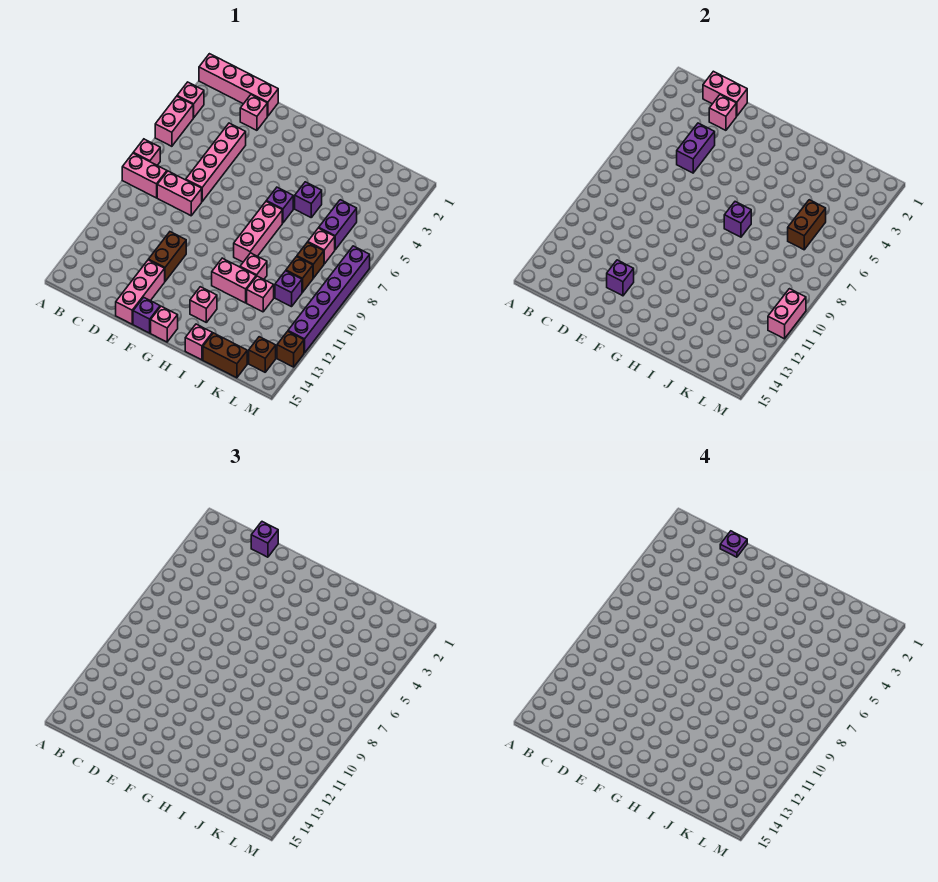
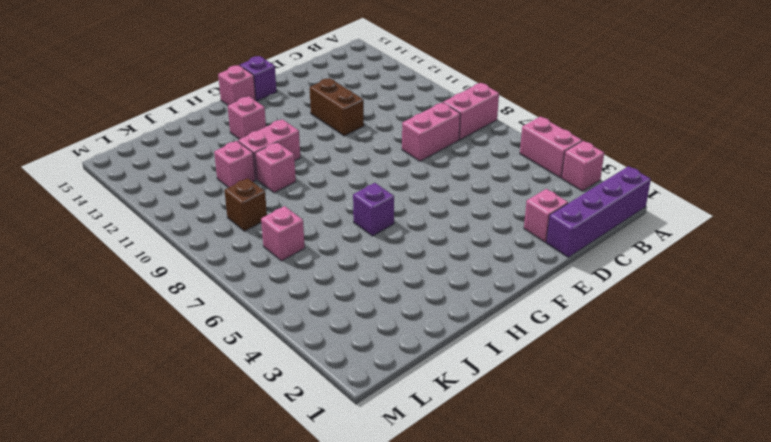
purple 1x4 brick [546,166,651,257] -> pink 1x4 brick [199,54,278,116]
none -> pink 1x1 brick [134,139,160,165]
none -> pink 1x4 brick [186,123,246,201]
none -> pink 1x3 brick [116,260,165,324]
none -> pink 1x3 brick [234,202,282,262]

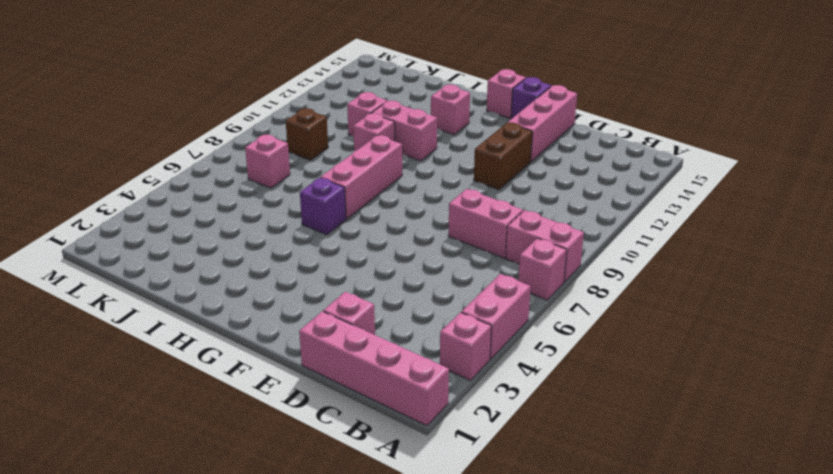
none -> pink 1x4 brick [186,123,246,201]
none -> purple 1x1 brick [295,182,322,217]
none -> pink 1x1 brick [185,324,212,360]
none -> brown 1x2 brick [203,333,247,378]

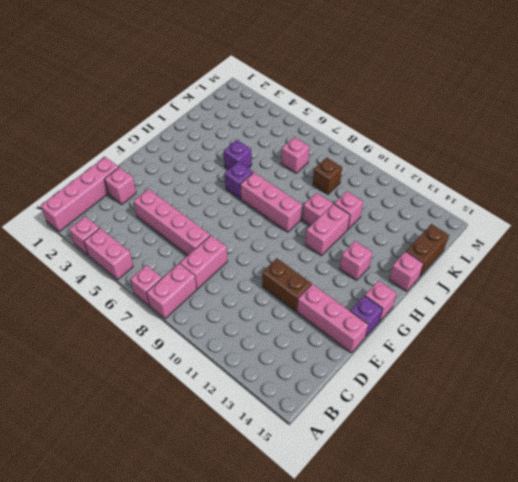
none -> purple 1x2 brick [319,200,357,250]
none -> brown 1x1 brick [297,242,324,278]
none -> purple 1x1 brick [275,271,302,307]
none -> brown 1x1 brick [249,337,276,372]

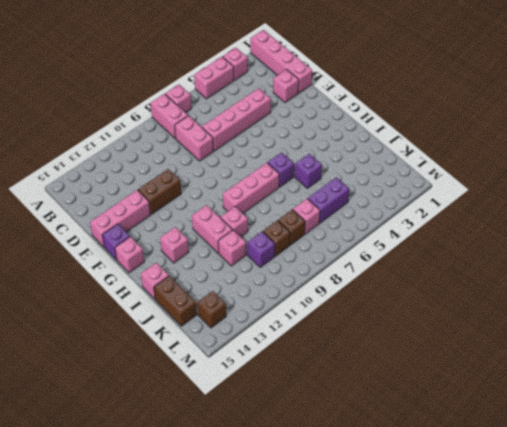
none -> purple 1x6 brick [288,246,370,353]
none -> brown 1x1 brick [277,331,304,367]
none -> pink 1x2 brick [703,71,747,116]
none -> pink 1x1 brick [709,95,736,130]

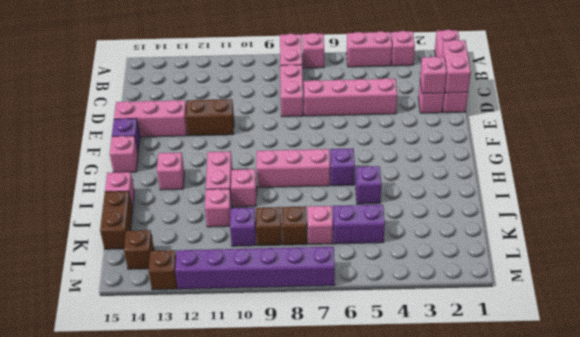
none -> purple 1x2 brick [677,123,715,173]
none -> purple 1x1 brick [607,260,634,296]
none -> purple 1x1 brick [724,202,751,237]
none -> brown 1x2 brick [788,200,826,250]

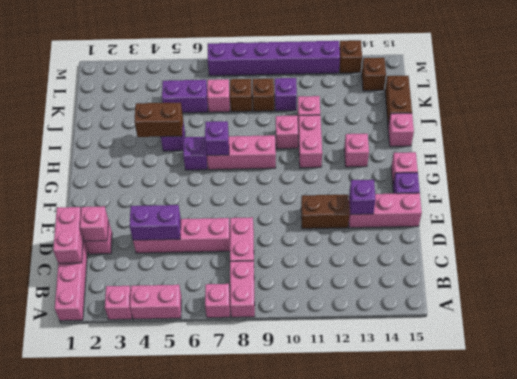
brown 1x2 brick [135,102,183,137] -> brown 1x2 brick moved to [788,200,826,250]
none -> pink 1x2 brick [768,289,806,339]
none -> purple 1x1 brick [251,522,278,557]
none -> purple 1x1 plate [720,531,747,557]

